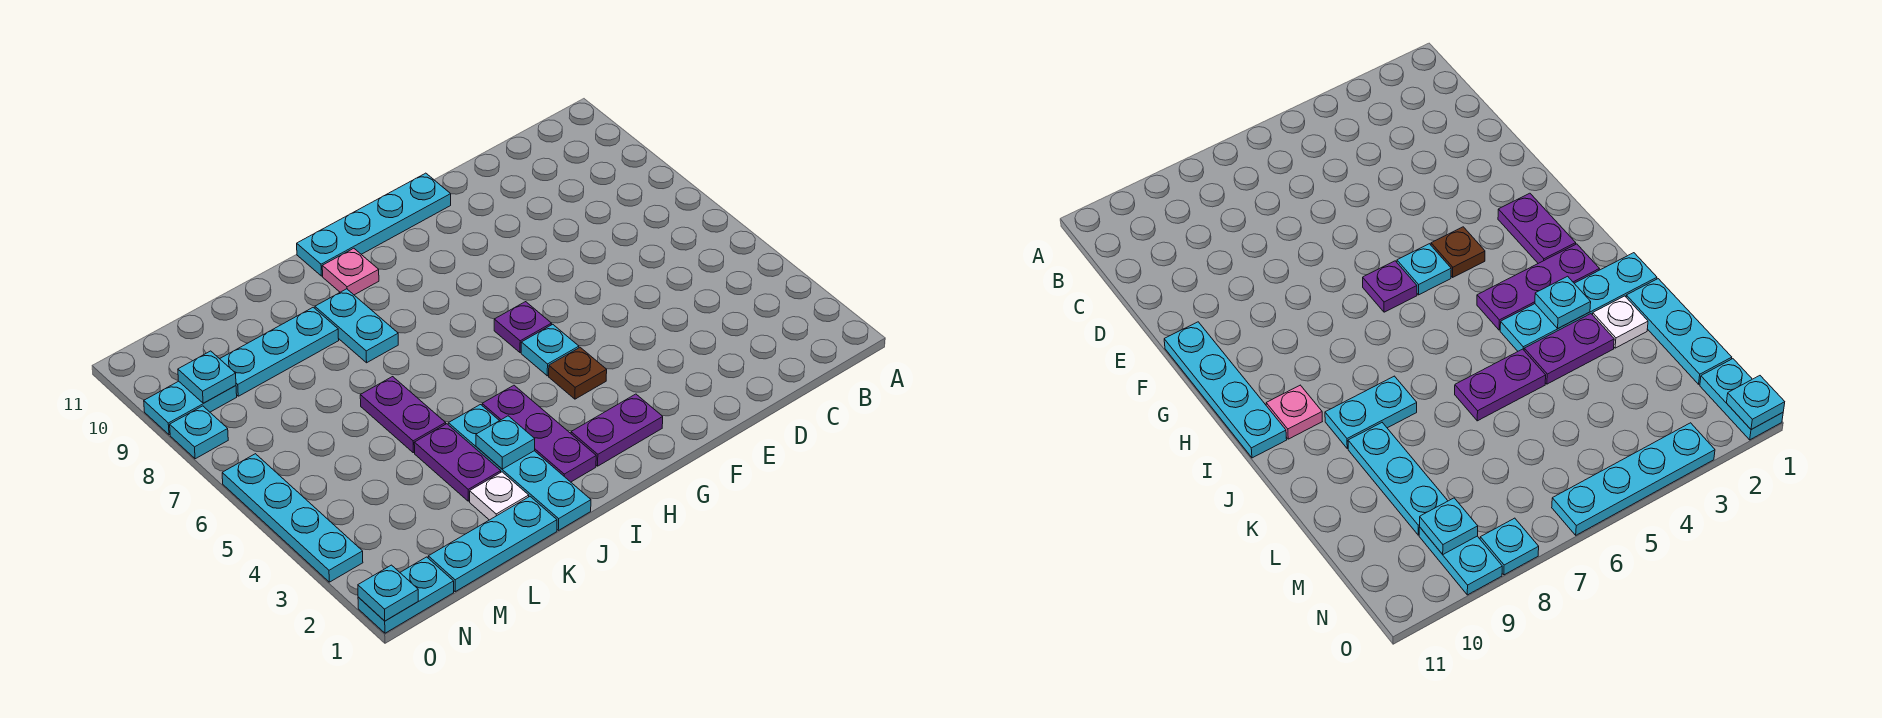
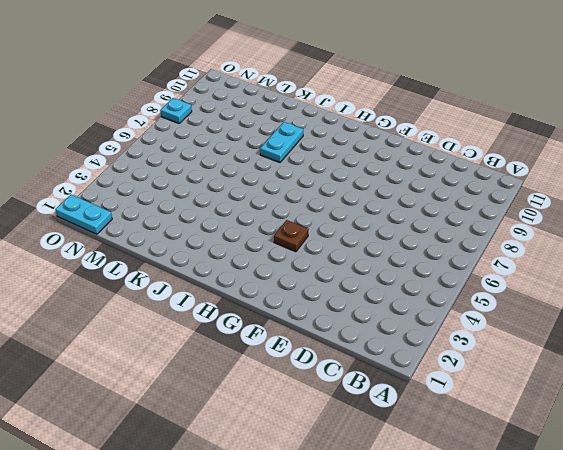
none -> cyan 1x4 plate [297,173,451,276]
none -> purple 1x2 plate [571,394,663,466]
none -> cyan 1x1 plate [521,324,579,376]

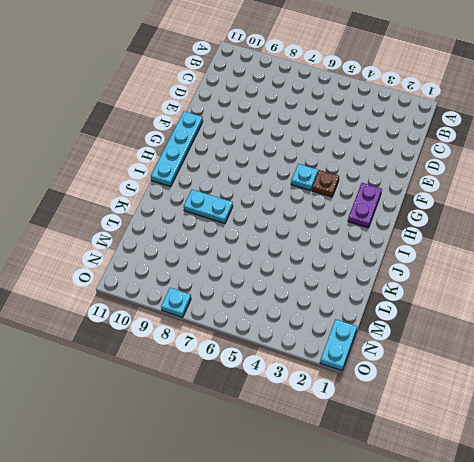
none -> purple 1x1 plate [494,302,552,353]
none -> purple 1x3 plate [482,385,596,482]
none -> pink 1x1 plate [322,248,379,295]

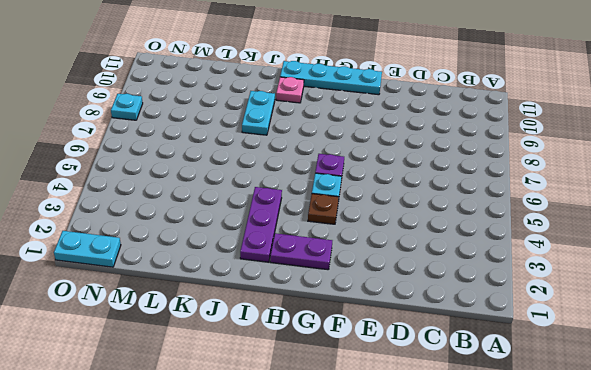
none -> cyan 1x4 plate [448,405,591,530]
none -> cyan 1x3 plate [428,497,557,592]
none -> white 1x1 plate [470,472,529,520]

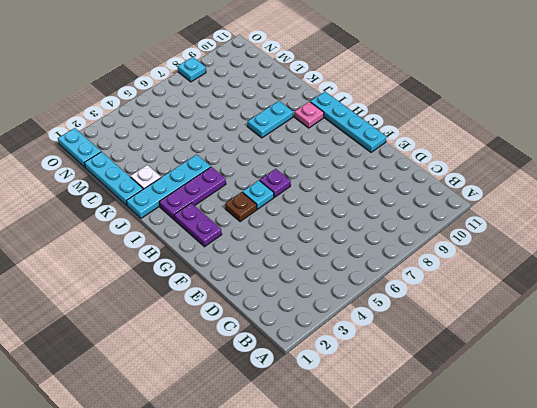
none -> purple 1x2 plate [414,424,501,501]
none -> purple 1x2 plate [360,377,446,453]
none -> cyan 1x3 plate [220,307,339,396]

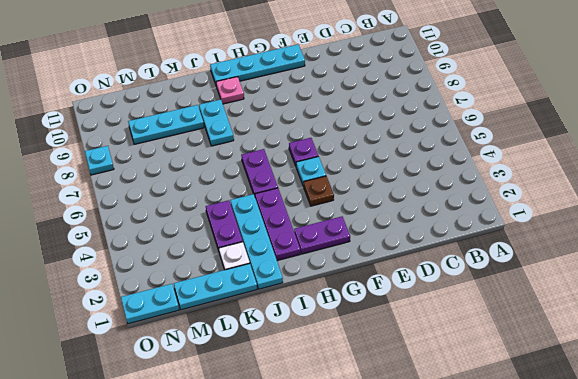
purple 1x2 plate [241,149,278,196] -> purple 1x2 plate moved to [360,377,446,453]
none -> cyan 1x2 plate [144,381,237,435]
none -> cyan 1x4 plate [222,454,363,582]
none -> cyan 1x1 plate [476,416,535,469]

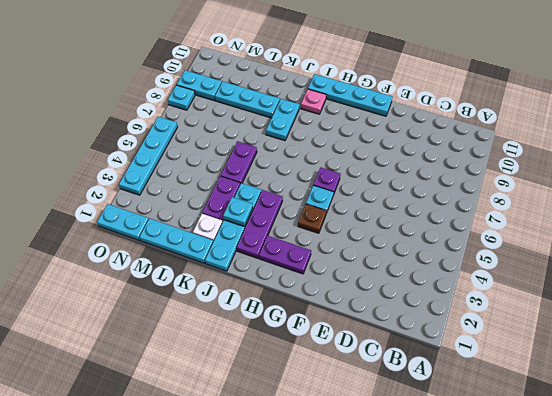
none -> cyan 1x1 plate [178,351,236,403]
none -> cyan 1x1 plate [358,565,418,621]

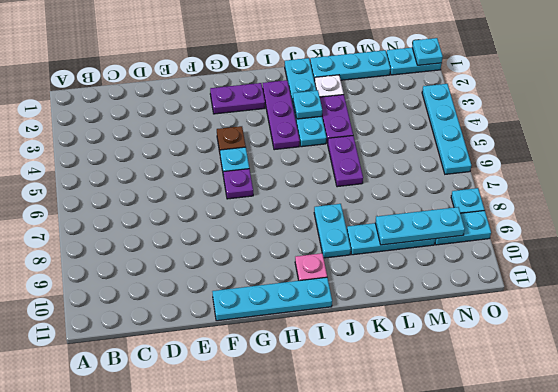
cyan 1x3 plate [375,207,465,245] -> cyan 1x1 plate [178,351,236,403]

